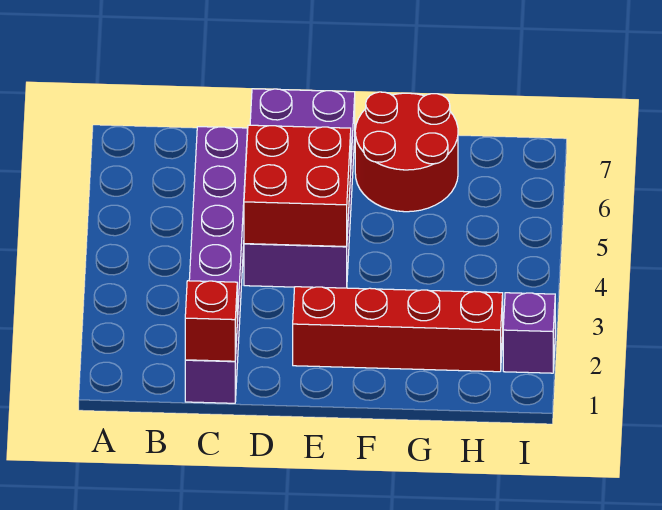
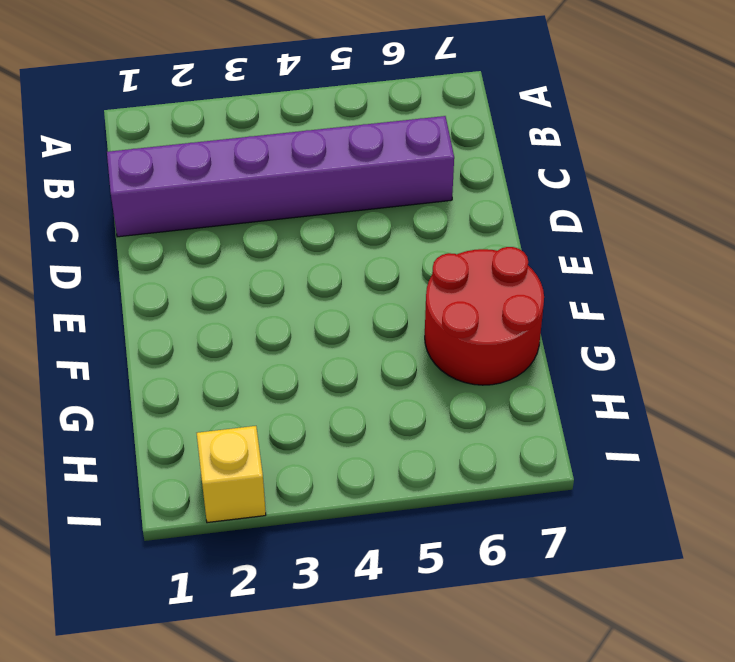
yellow 1x1 brick [197,426,266,523] -> purple 1x1 brick [503,293,555,373]
none -> purple 2x4 brick [244,89,355,288]
none -> red 1x4 brick [293,287,503,372]

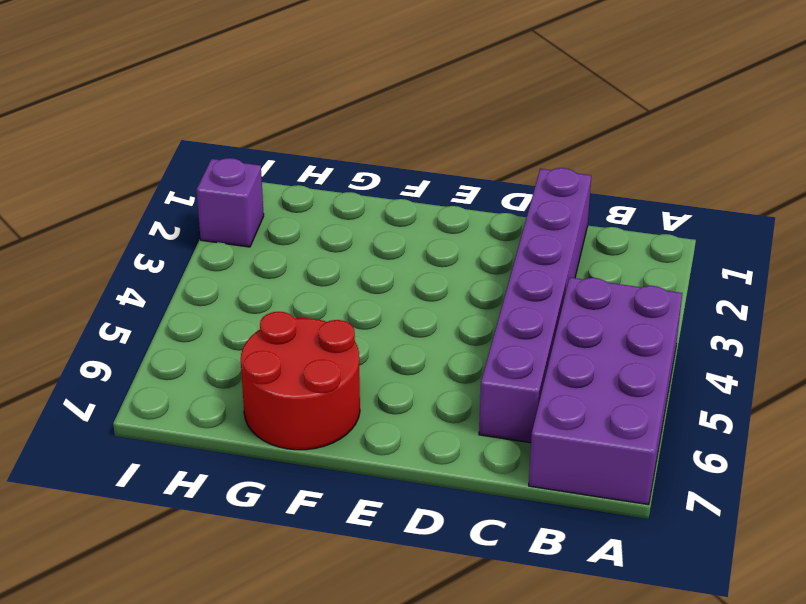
purple 2x4 brick [529,278,682,505] -> purple 2x4 brick moved to [244,89,355,288]
none -> red 1x4 brick [293,287,503,372]
none -> red 1x1 brick [185,281,237,361]

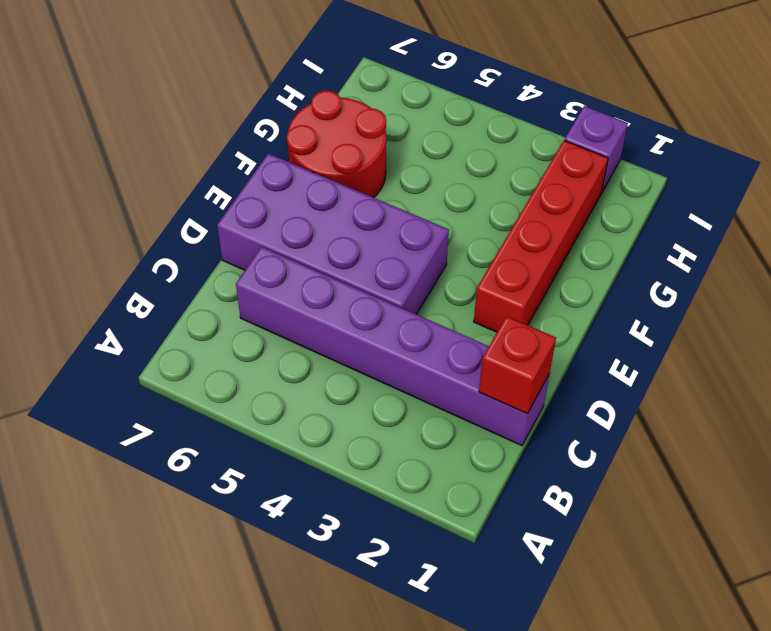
none -> red 2x2 brick [244,125,351,246]

